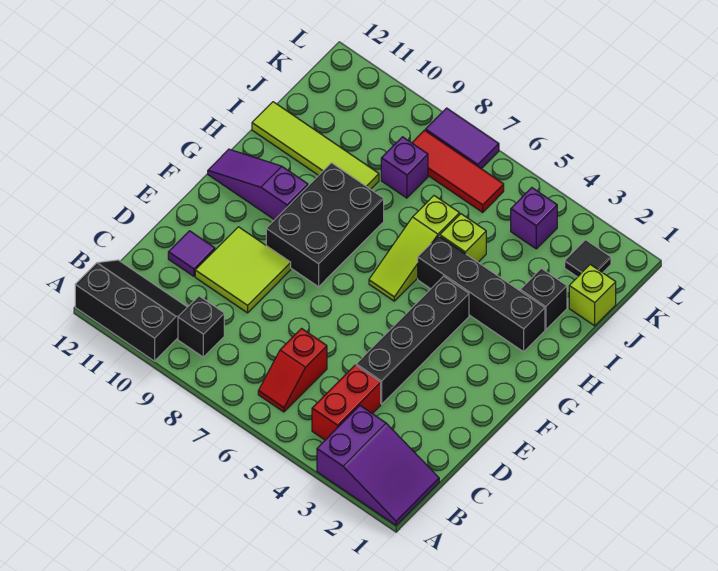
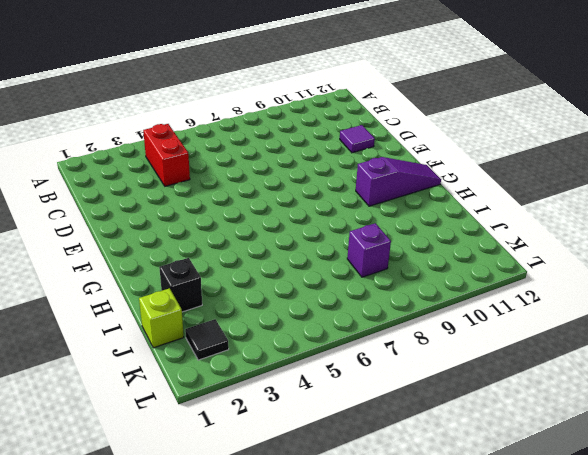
none -> purple 2x3 slope [317,406,439,525]
none -> black 2x3 slope [75,260,187,361]
none -> red 1x2 slope [258,329,327,412]

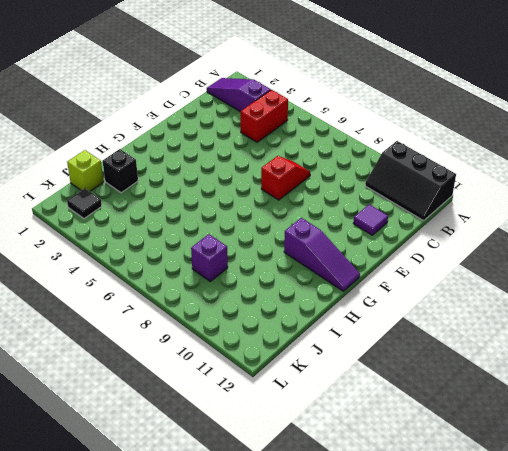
purple 1x3 slope [207,78,271,112] -> purple 2x3 slope [317,406,439,525]
red 1x2 slope [261,156,310,200] -> red 1x2 slope moved to [258,329,327,412]
none -> black 1x1 brick [178,296,224,357]
none -> black 1x4 brick [356,276,469,404]
none -> lime 2x2 tile [195,227,291,313]

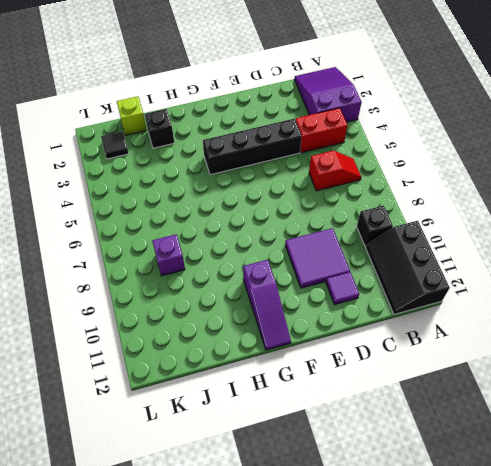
purple 2x2 tile [285,228,350,288] -> lime 2x2 tile [195,227,291,313]
none -> black 2x3 brick [266,163,384,287]
none -> lime 1x3 slope [369,196,460,301]
none -> black 1x4 brick [418,236,545,352]

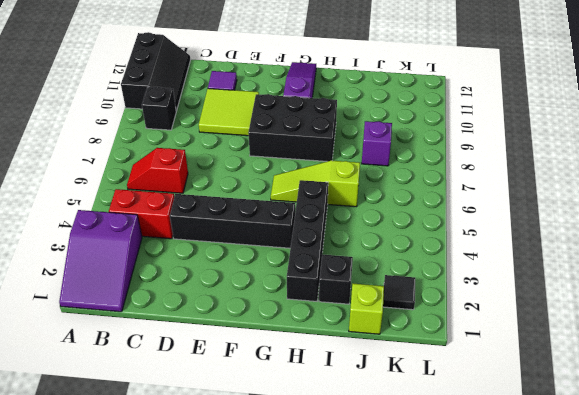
none -> lime 1x1 brick [440,214,486,262]
none -> lime 1x4 tile [252,102,379,189]
none -> purple 1x1 brick [511,188,557,249]

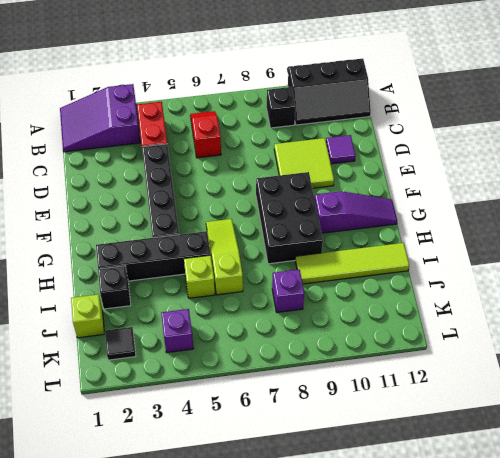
none -> red 1x3 tile [412,130,504,212]
none -> purple 1x2 tile [426,108,499,169]

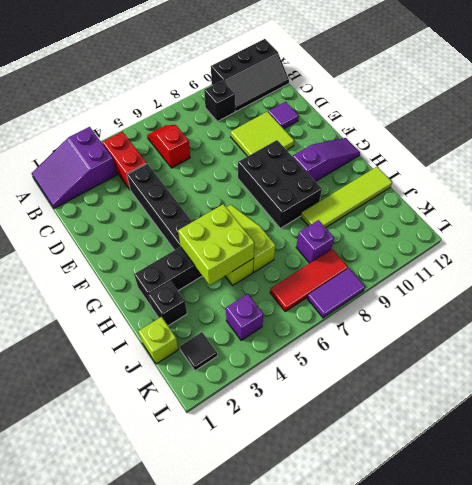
lime 2x2 brick [178,204,254,285] -> none

